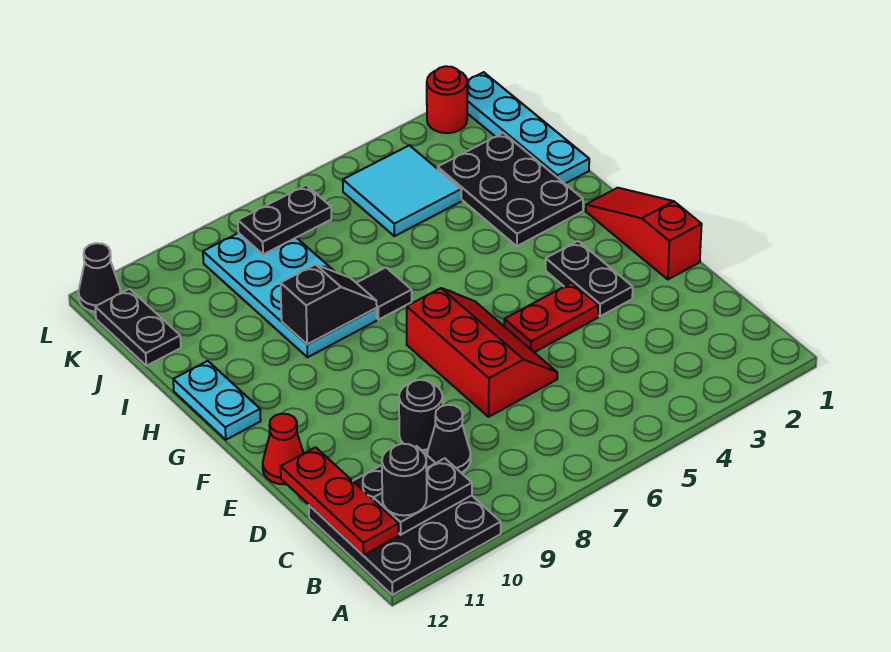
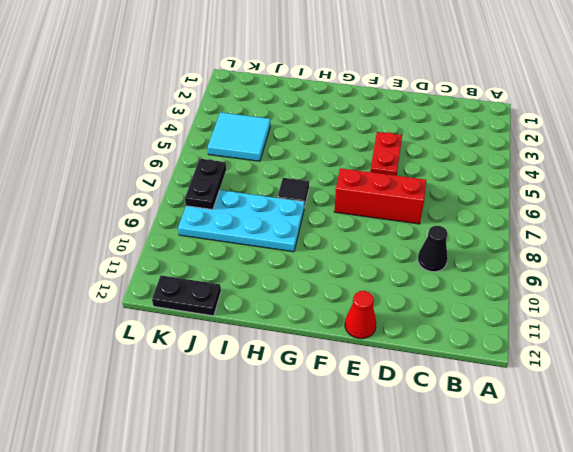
none -> black 3x3 plate [309,446,501,595]
none -> black 1x1 round brick [399,380,443,450]
none -> red 1x3 slope [586,188,702,279]

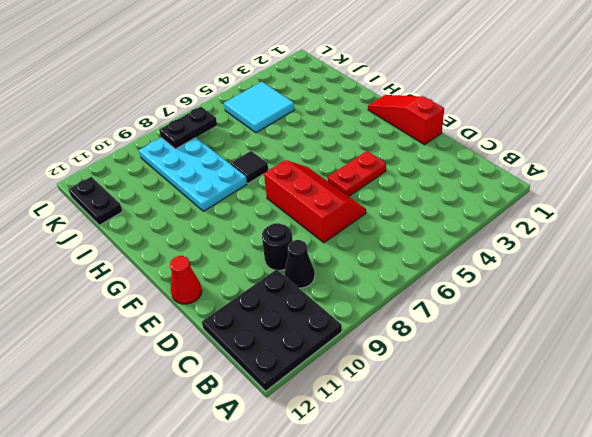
none -> black 1x2 plate [546,241,633,316]
none -> cyan 1x2 plate [173,361,261,440]
none -> black 2x3 plate [438,133,583,246]

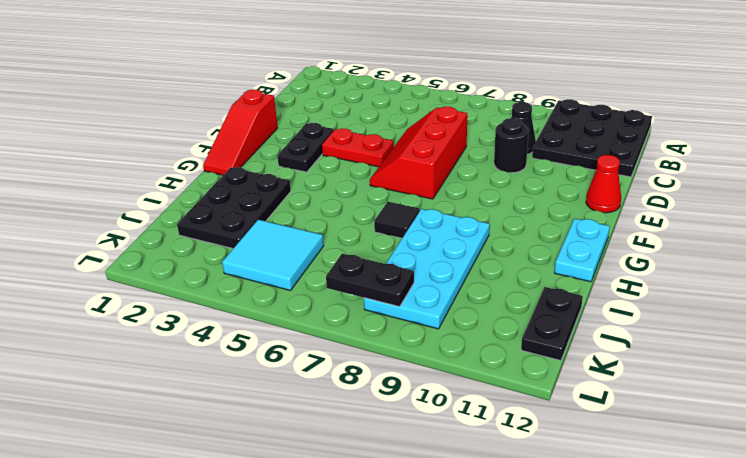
none -> cyan 1x4 plate [467,72,589,184]
none -> red 1x1 round brick [427,66,467,133]
none -> black 1x1 cone [78,243,121,312]

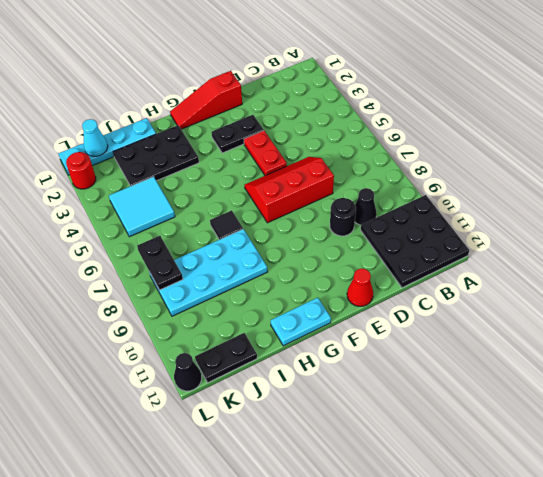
cyan 1x1 cone [82,119,108,156] -> none
none -> black 1x2 plate [373,458,472,535]
none -> red 1x3 plate [281,447,399,555]
none -> black 1x2 slope [281,265,377,344]

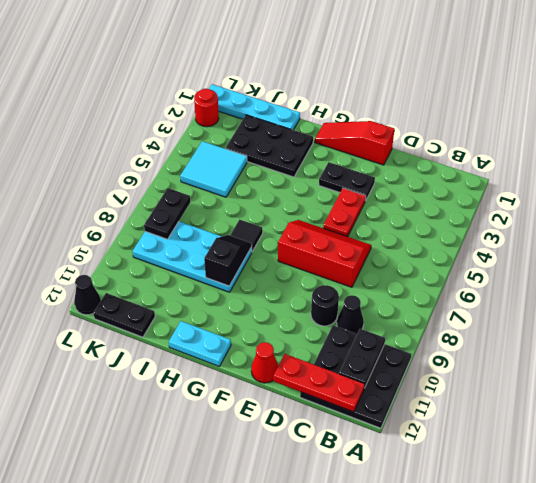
none -> black 1x1 round brick [382,444,427,515]

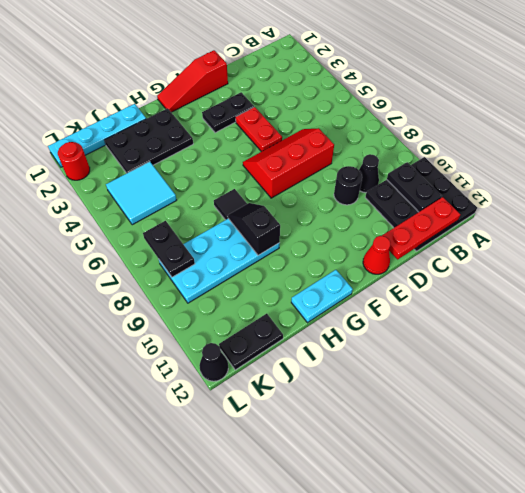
none -> black 1x1 round brick [382,444,427,515]

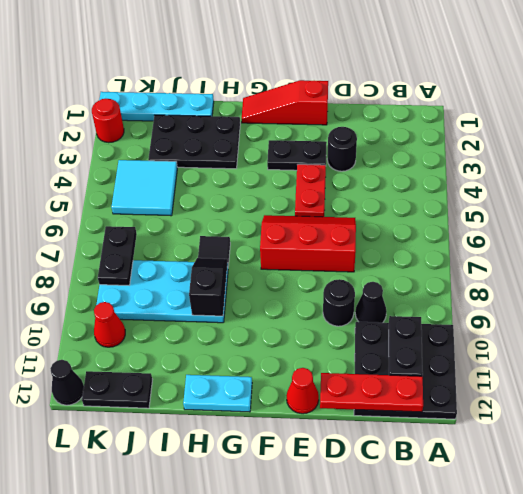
black 1x1 round brick [327,127,357,171] -> black 1x1 round brick moved to [382,444,427,515]
red 1x1 cone [94,302,125,347] -> none

